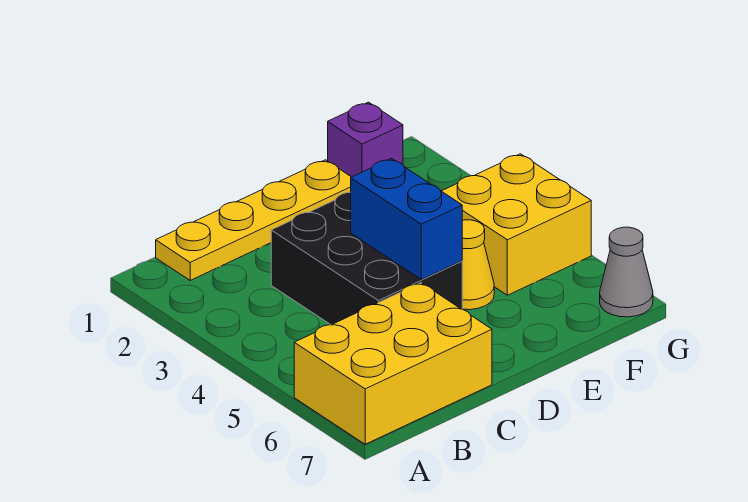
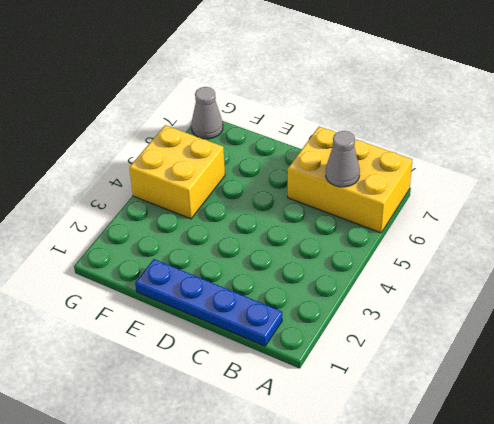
blue 1x4 plate [135,259,282,346] -> yellow 1x4 plate [156,160,351,280]
grey 1x1 cone [326,131,360,187] -> none
none -> black 2x3 brick [271,192,462,325]
none -> yellow 1x1 cone [462,220,494,310]

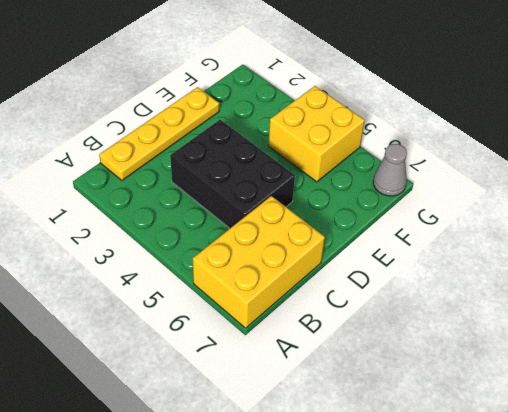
none -> yellow 1x1 cone [462,220,494,310]
none -> purple 1x1 brick [328,102,403,177]

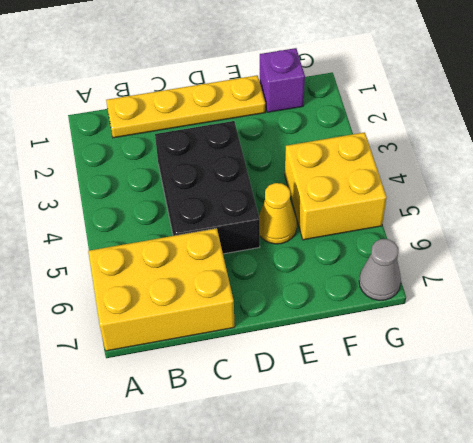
none -> blue 1x2 brick [351,158,462,280]

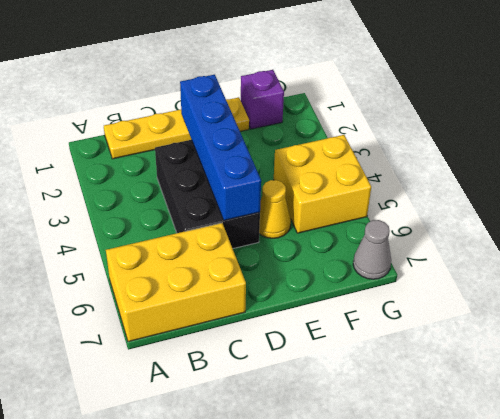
blue 1x4 brick [180,74,261,220] -> blue 1x2 brick [351,158,462,280]

